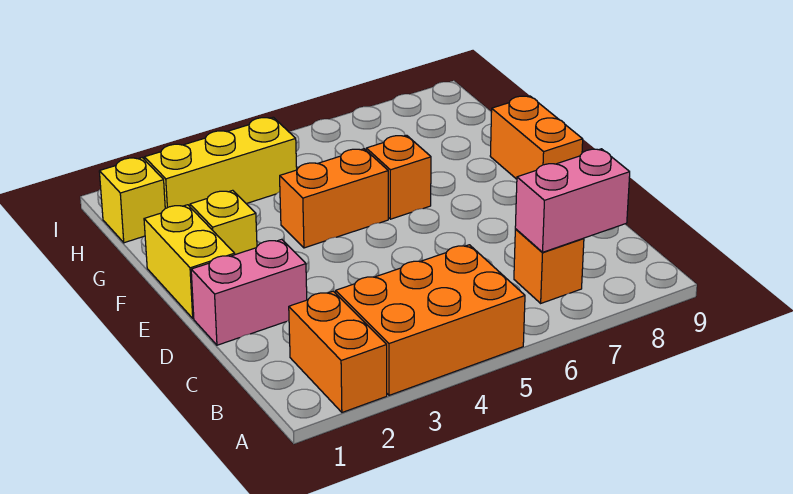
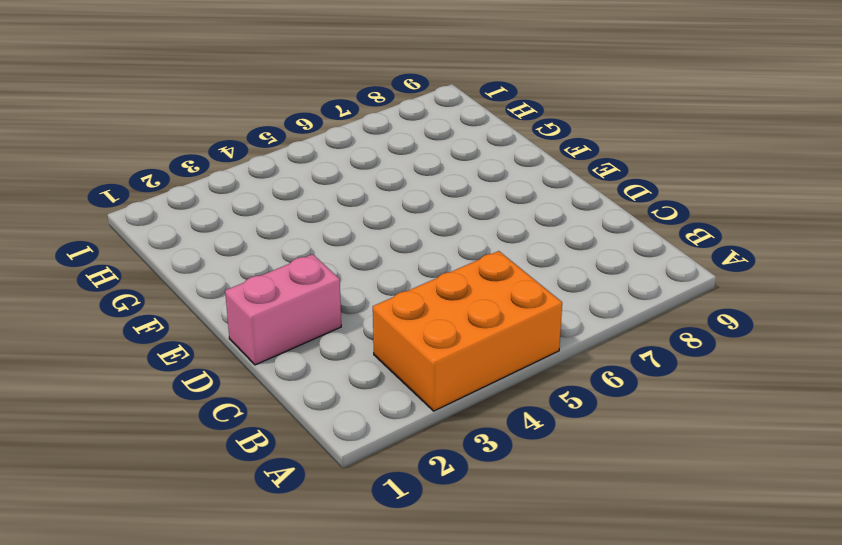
none -> orange 1x2 brick [289,291,387,412]
none -> orange 1x1 brick [514,229,584,303]
none -> yellow 1x2 brick [144,205,235,318]

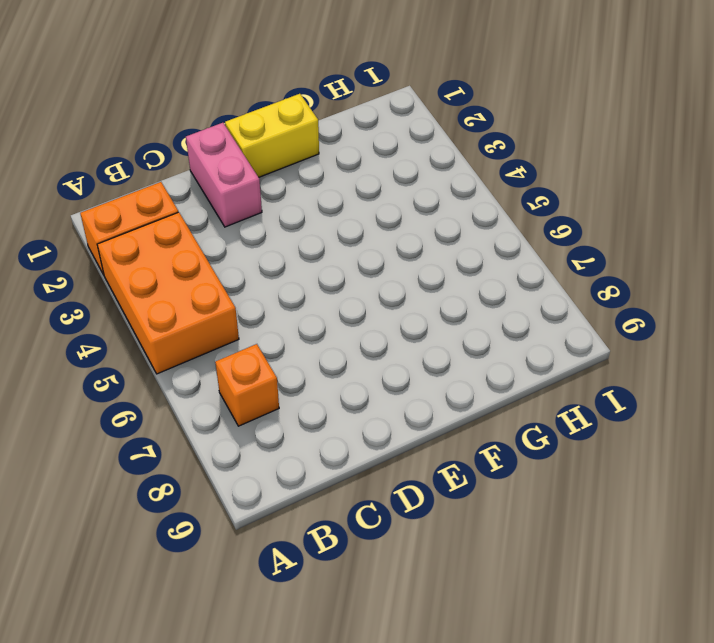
none -> orange 1x2 brick [490,96,583,179]
none -> yellow 1x1 brick [190,190,257,255]
none -> orange 1x2 brick [280,149,388,248]

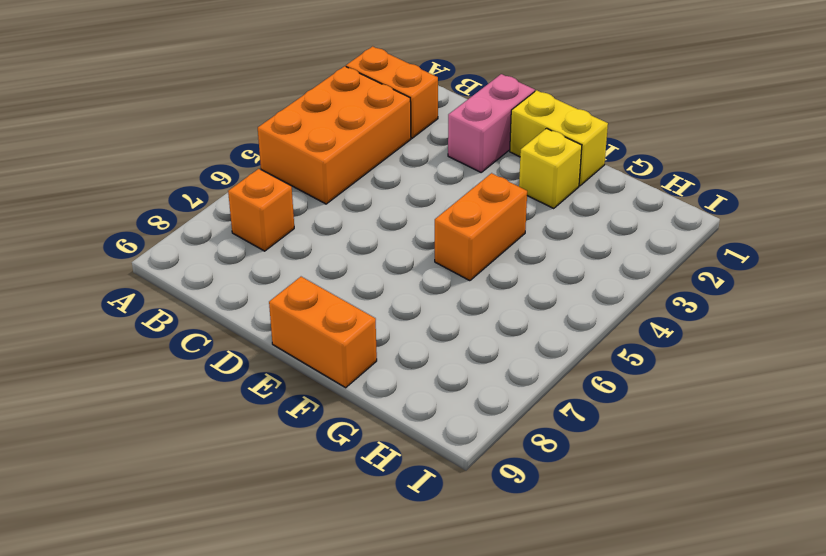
none -> orange 1x1 brick [366,135,431,219]
none -> yellow 1x1 brick [99,158,165,243]
none -> yellow 1x3 brick [144,117,297,208]

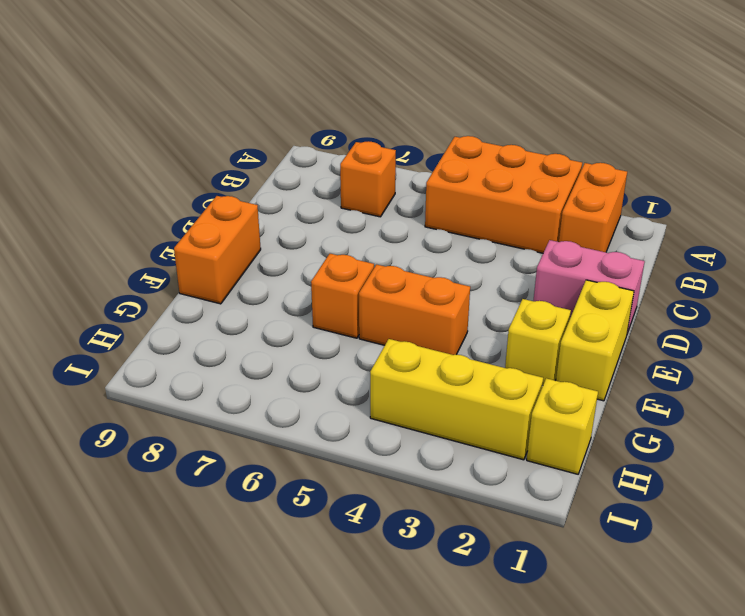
none -> pink 1x2 brick [515,149,630,252]

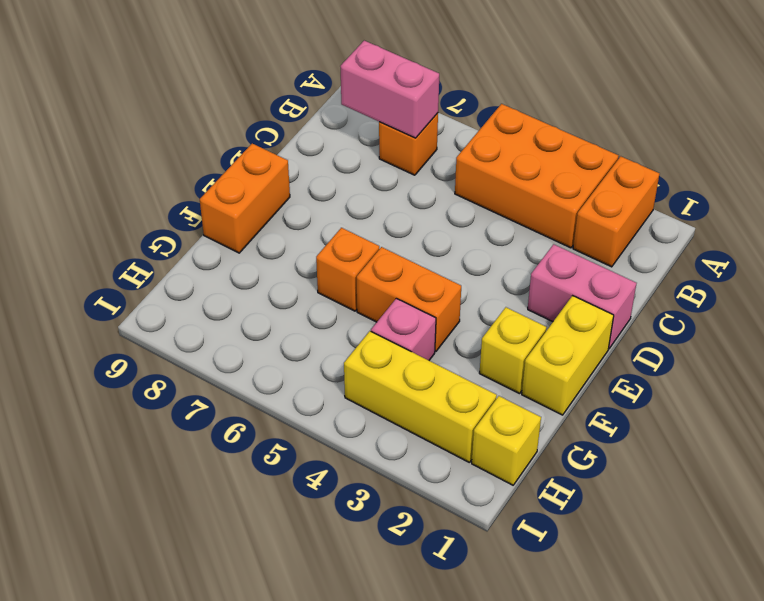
pink 1x1 brick [371,298,436,360] -> none

